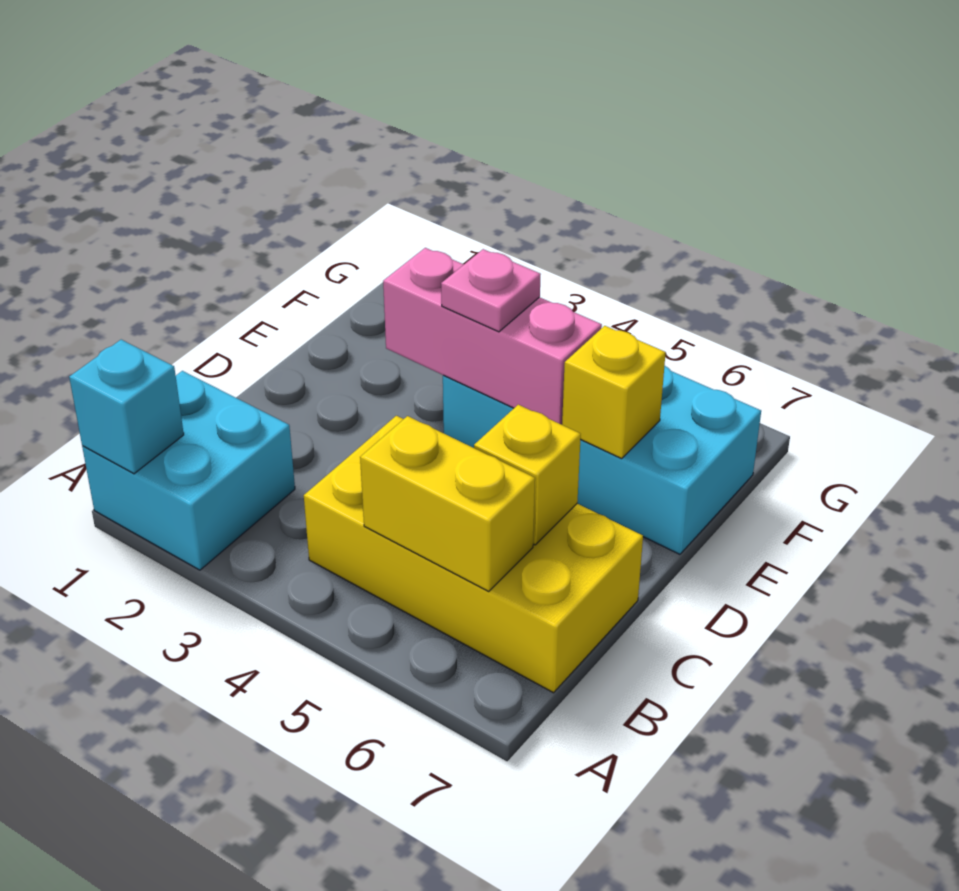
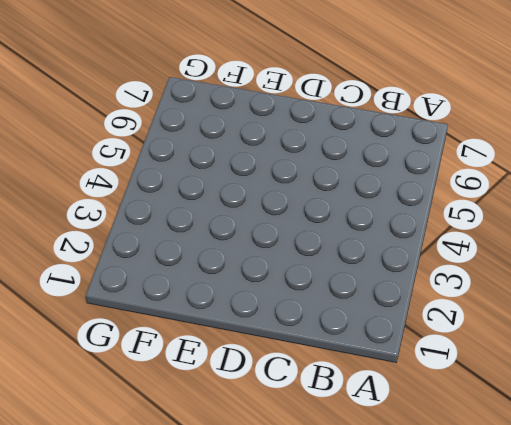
none -> cyan 2x2 brick [82,371,295,570]
none -> yellow 2x4 brick [304,416,643,693]

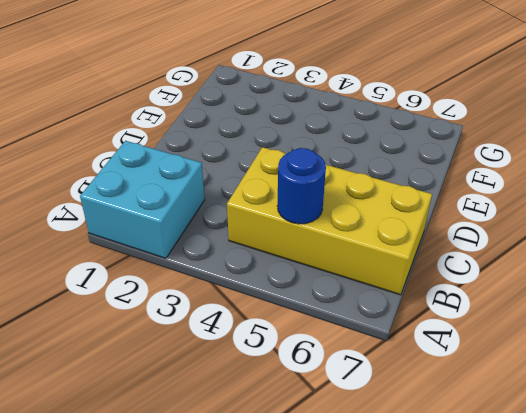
blue 1x1 round brick [277,148,326,224] -> yellow 1x2 brick [360,416,535,591]
none -> cyan 2x4 brick [443,366,761,554]
none -> cyan 1x1 brick [69,340,184,474]

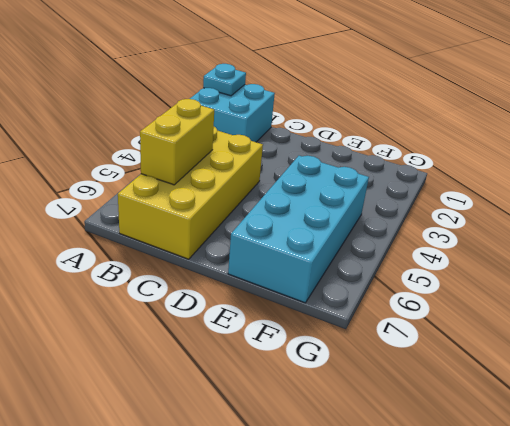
cyan 1x1 plate [203,64,246,96] -> cyan 1x1 brick [69,340,184,474]
none -> yellow 1x1 brick [474,405,581,545]
none -> pink 1x3 brick [383,248,602,425]

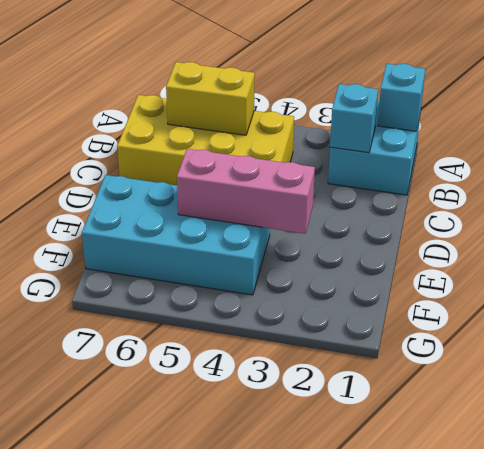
cyan 1x1 brick [330,84,378,153] -> none
none -> yellow 1x1 brick [474,405,581,545]
none -> yellow 1x1 brick [562,326,666,459]

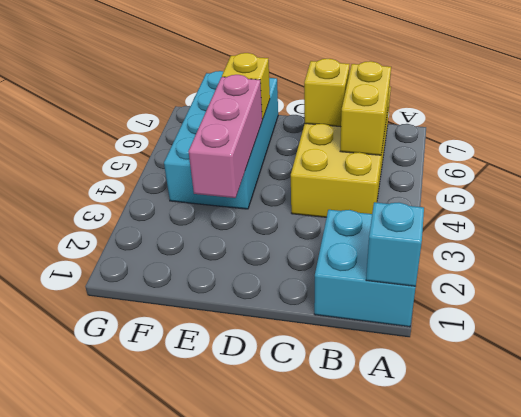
none -> pink 1x1 plate [441,249,541,332]

